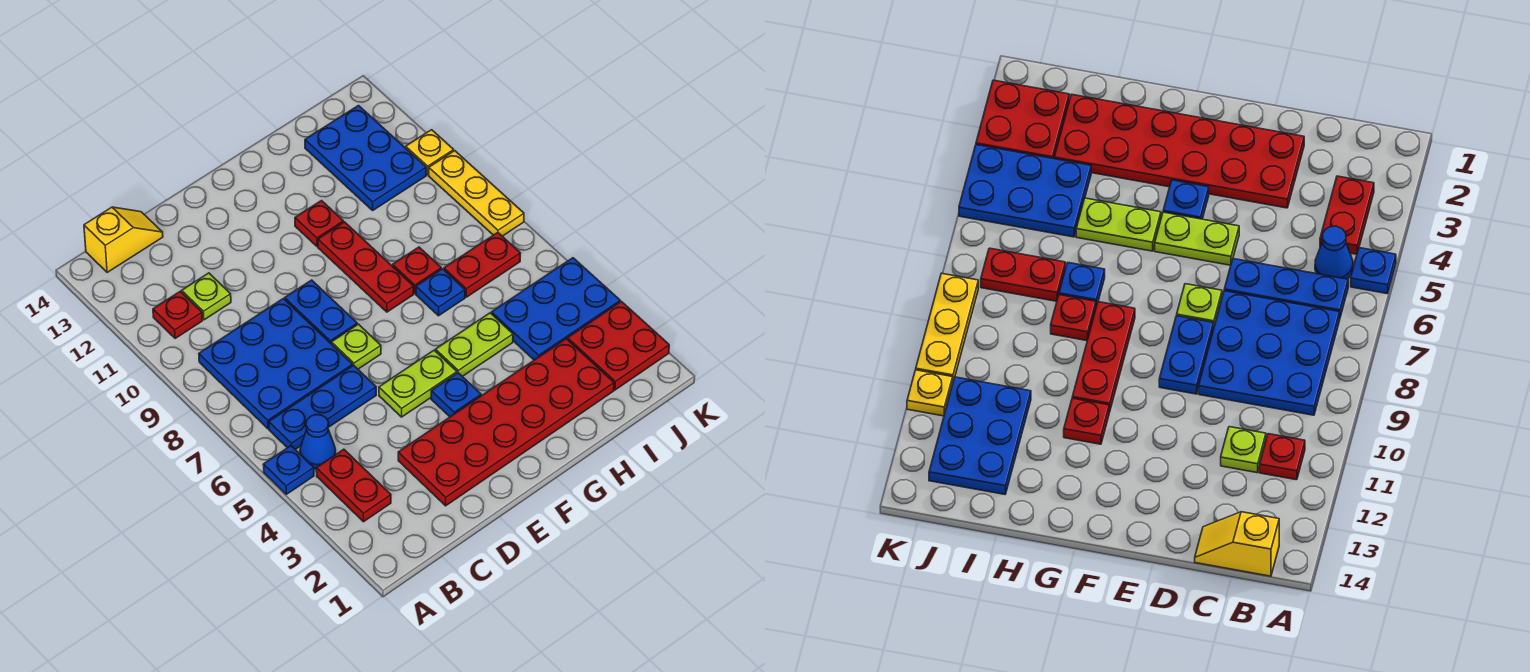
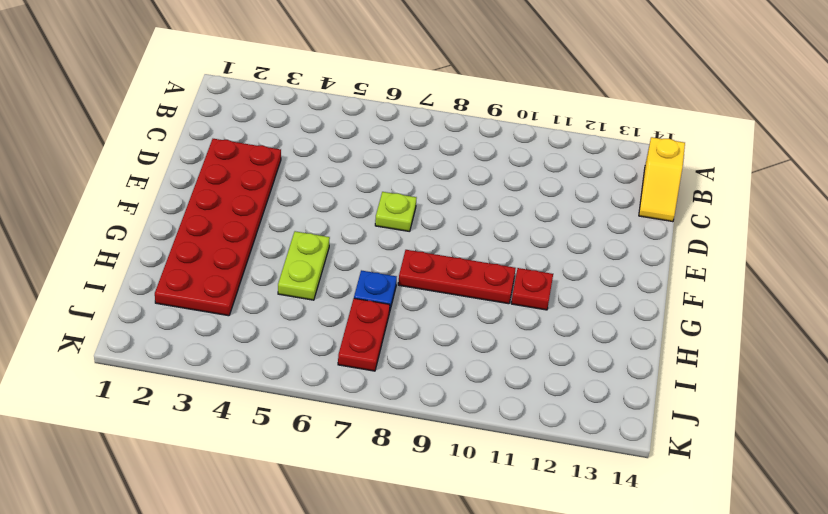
none -> blue 1x1 plate [263,446,314,494]
none -> red 1x2 plate [316,449,391,522]
none -> blue 1x1 cone [300,415,336,469]

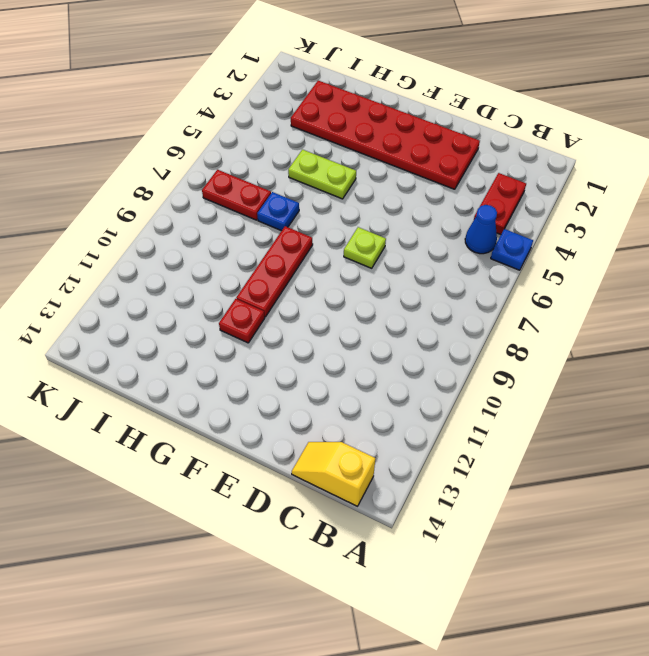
none -> blue 1x3 plate [269,365,376,449]
none -> blue 3x3 plate [199,299,353,429]
none -> red 1x1 plate [153,291,202,339]

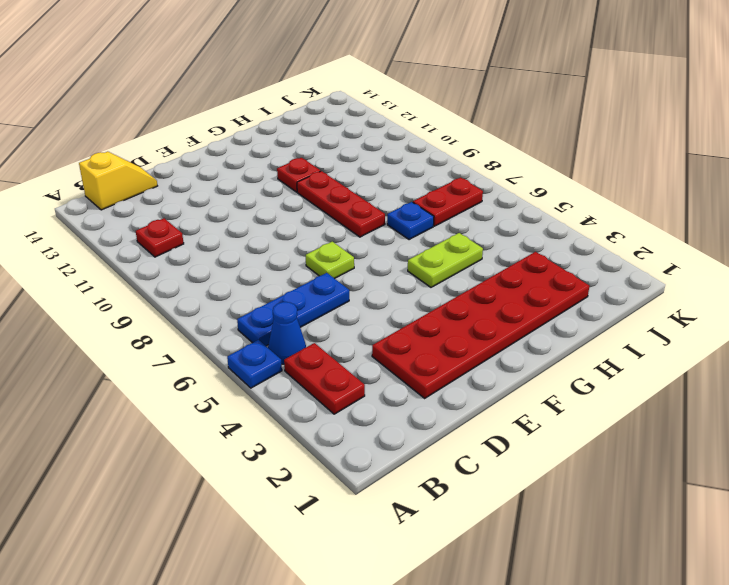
none -> blue 3x3 plate [199,299,353,429]
none -> lime 1x1 plate [182,273,231,320]
none -> lime 1x2 plate [379,350,457,417]

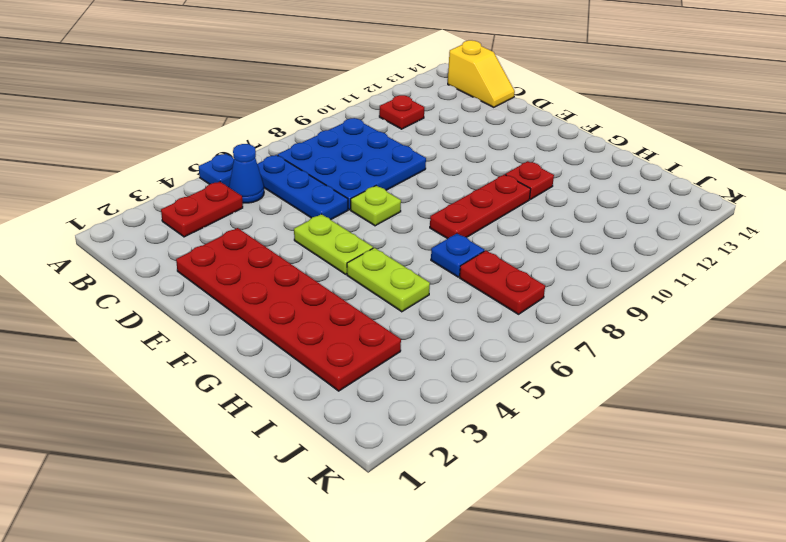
none -> lime 1x1 plate [182,273,231,320]
none -> blue 1x2 plate [285,280,357,343]
none -> blue 1x1 plate [431,373,481,417]

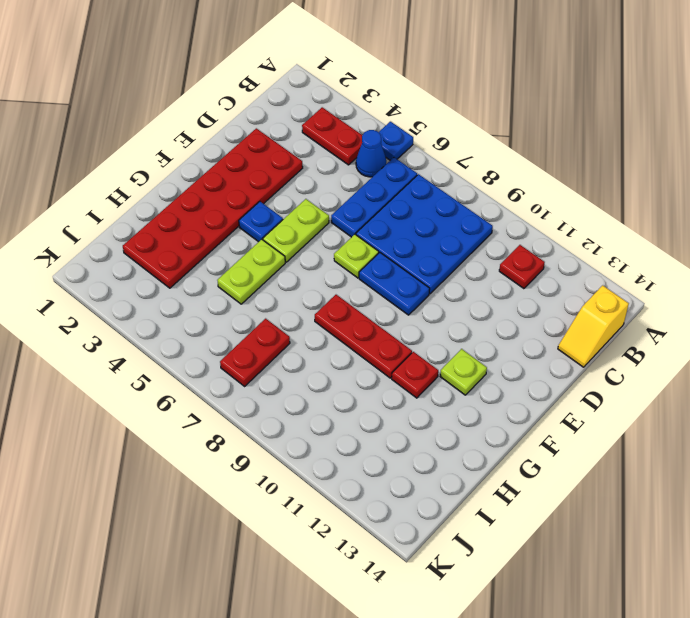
lime 1x1 plate [440,349,487,395] -> lime 1x1 plate moved to [182,273,231,320]
none -> blue 1x1 plate [416,269,465,316]
none -> red 1x1 plate [393,247,441,294]
none -> blue 2x3 plate [492,258,620,360]

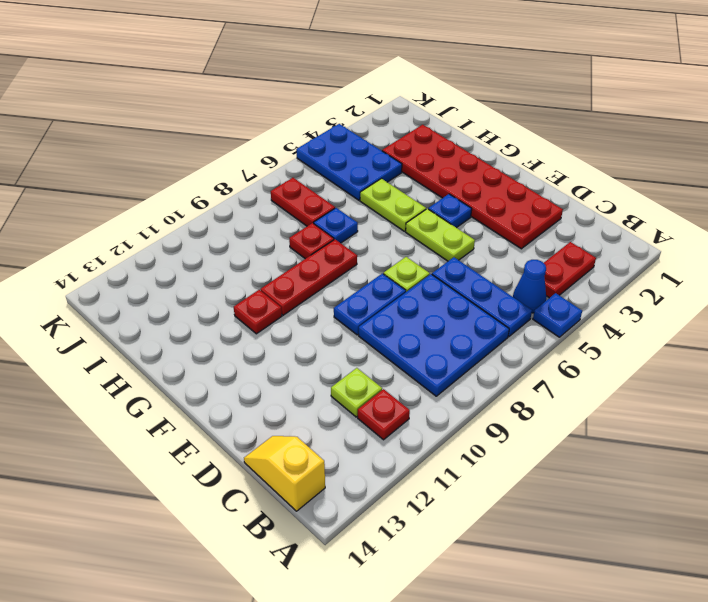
none -> blue 2x3 plate [305,106,426,210]
none -> red 2x2 plate [568,302,669,390]
none -> yellow 1x3 plate [429,151,524,236]

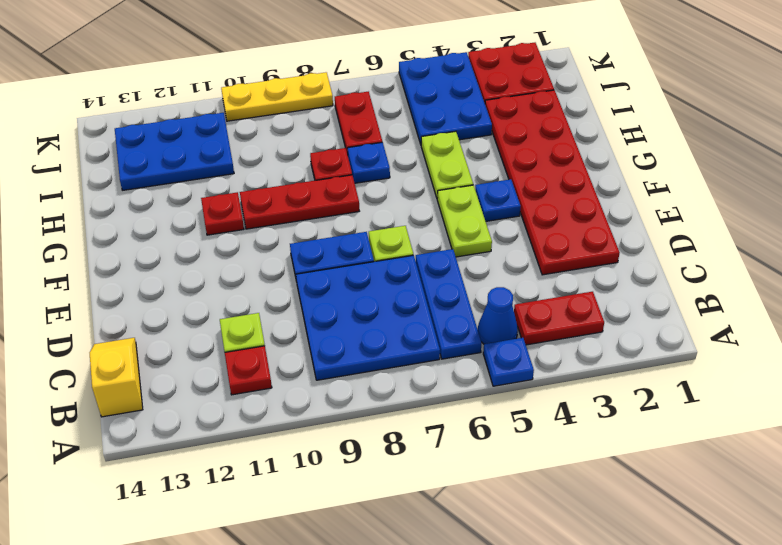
none -> yellow 1x1 plate [406,130,454,175]

